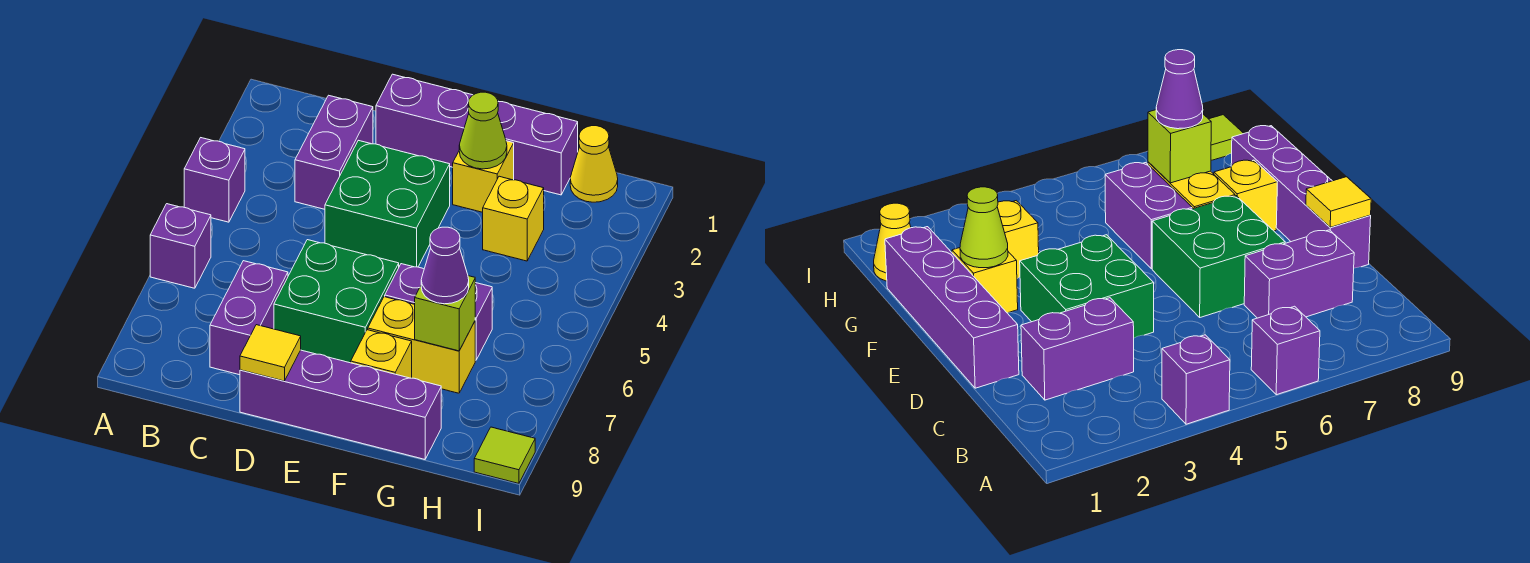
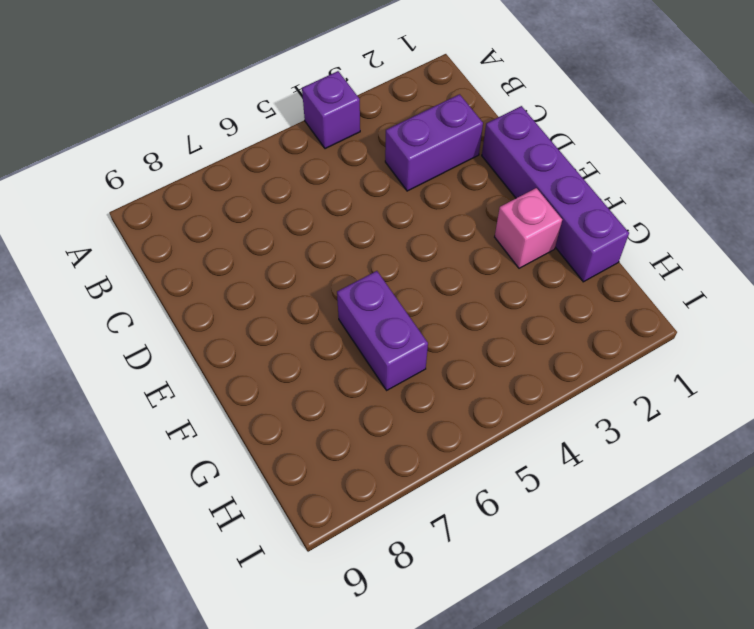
pink 1x1 brick [495,188,562,268] -> yellow 1x1 brick [453,141,514,212]
none -> purple 1x1 brick [150,204,211,288]
none -> purple 1x2 brick [210,261,288,375]
none -> green 2x2 brick [325,140,450,267]

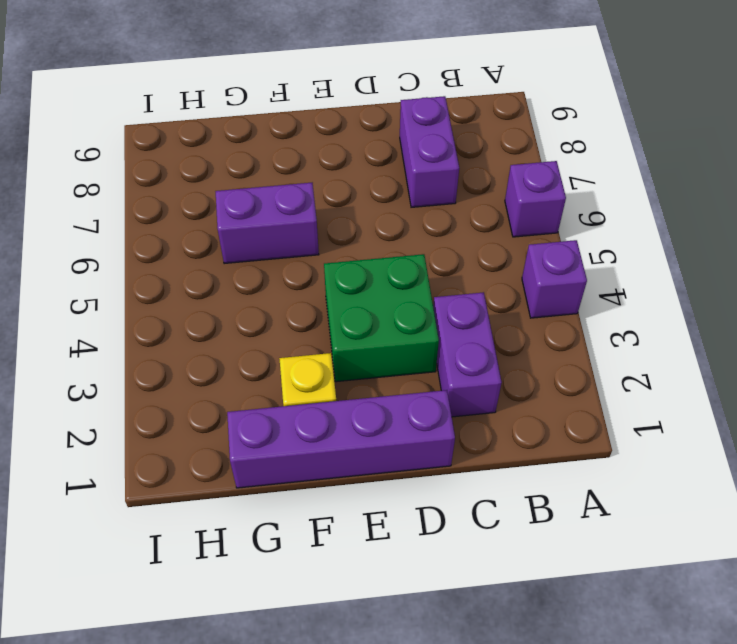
none -> green 2x2 brick [274,240,399,363]
none -> purple 1x4 brick [240,350,441,459]
none -> yellow 1x2 brick [368,297,475,393]

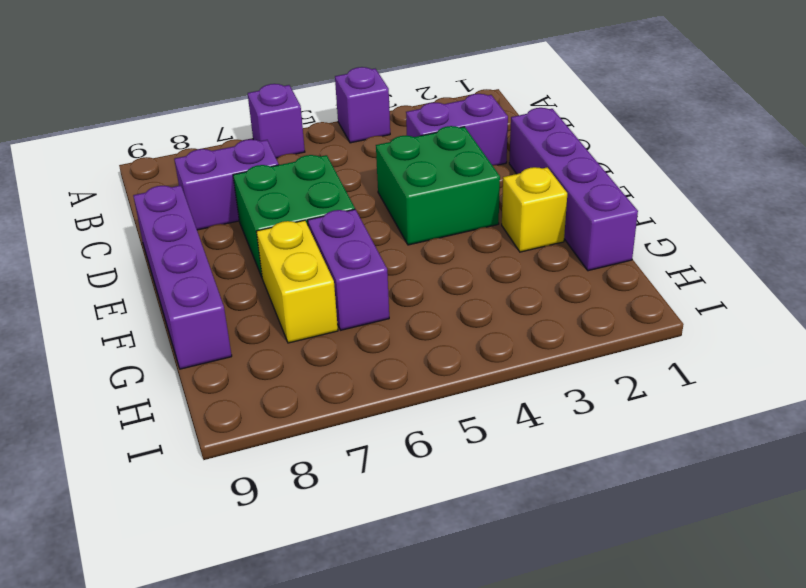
none -> yellow 1x1 brick [351,330,412,378]
none -> yellow 1x1 brick [483,176,544,261]
none -> yellow 1x1 cone [570,126,618,202]

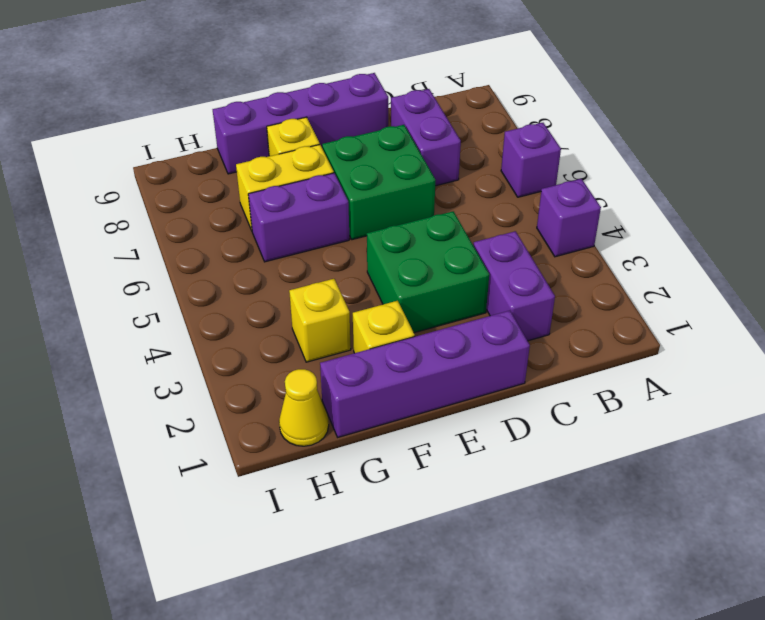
none -> lime 1x1 tile [474,427,535,483]
none -> yellow 1x1 tile [240,325,301,381]
none -> lime 1x1 cone [459,92,507,169]

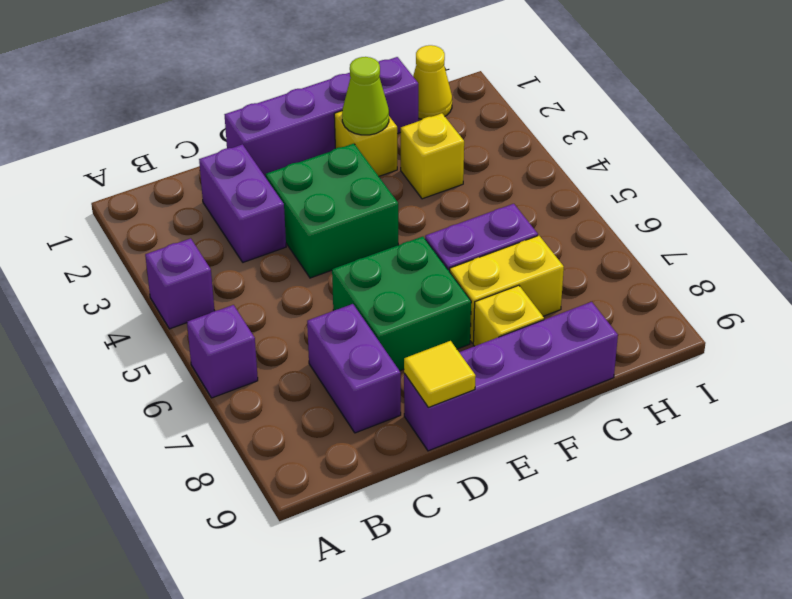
none -> lime 1x1 tile [474,427,535,483]
none -> lime 1x1 brick [415,276,475,351]
none -> purple 1x1 cone [421,227,469,304]

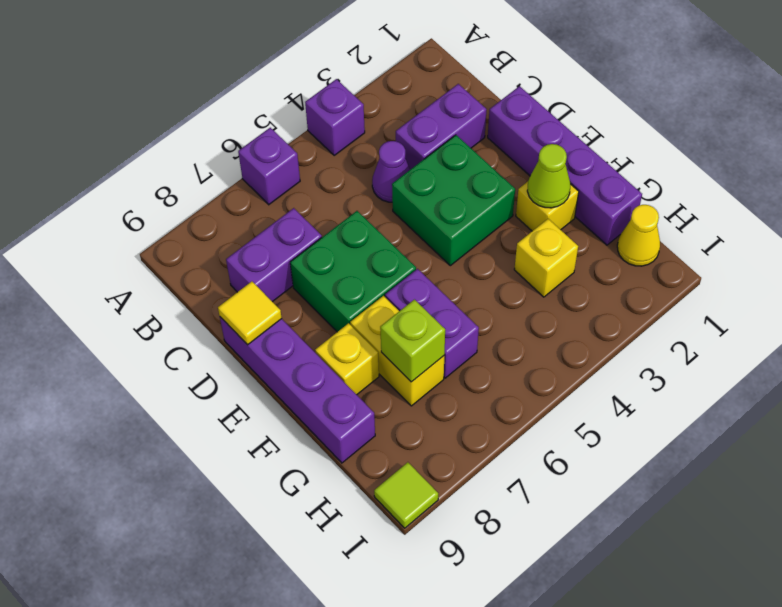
purple 1x1 cone [372,141,410,202] -> purple 1x1 cone moved to [421,227,469,304]

